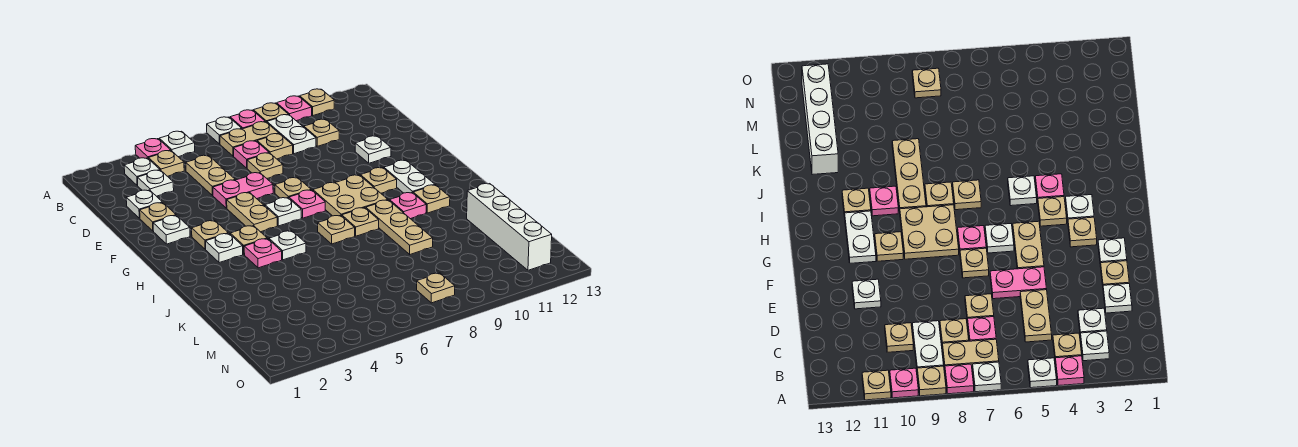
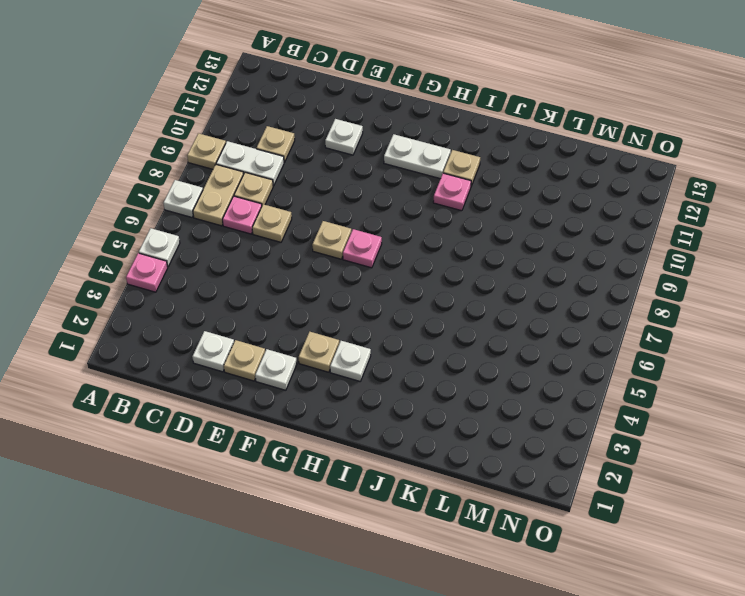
none -> pink 1x1 plate [230,110,265,129]
none -> pink 1x1 plate [277,96,312,121]
none -> tan 1x1 plate [300,89,334,115]
none -> white 1x1 plate [124,158,160,186]

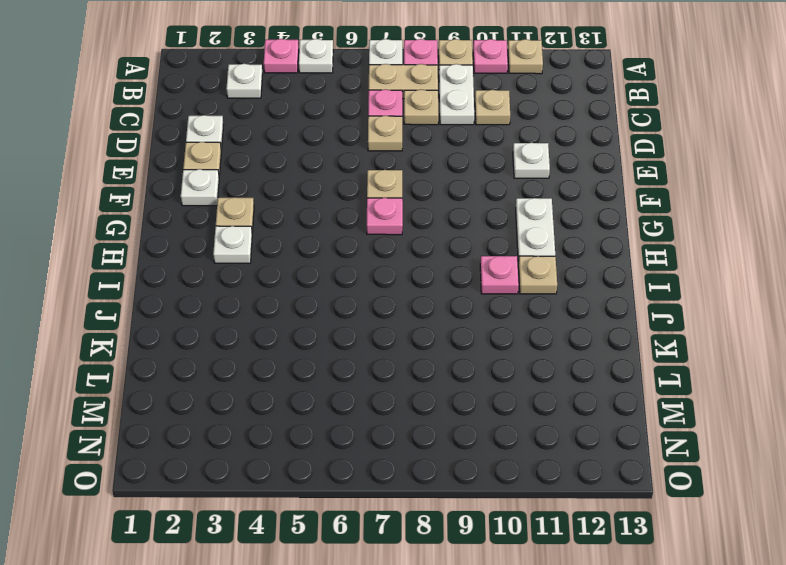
none -> tan 1x1 plate [149,151,184,176]
none -> white 1x1 plate [138,170,174,196]
none -> tan 1x2 plate [186,155,235,196]
none -> pink 1x2 plate [213,173,273,208]

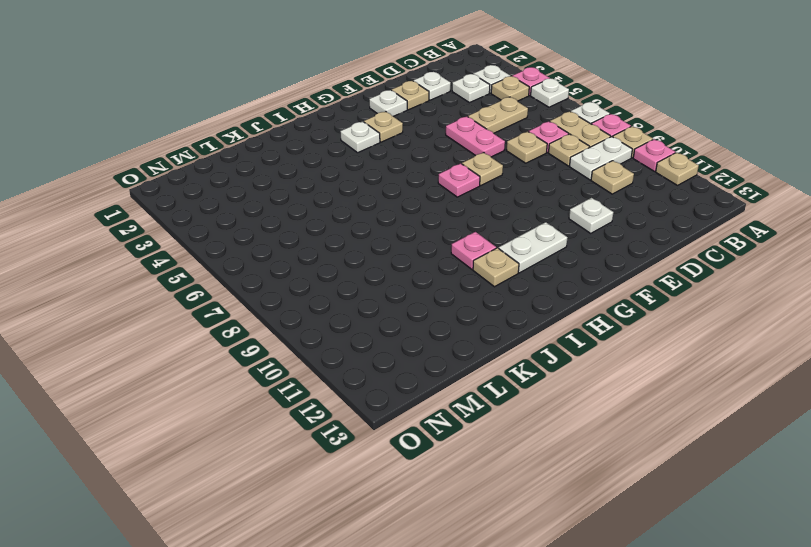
none -> tan 1x2 plate [227,193,277,232]
none -> white 1x1 plate [265,198,301,226]
none -> tan 2x2 plate [313,175,388,216]
none -> tan 1x1 plate [360,168,397,193]

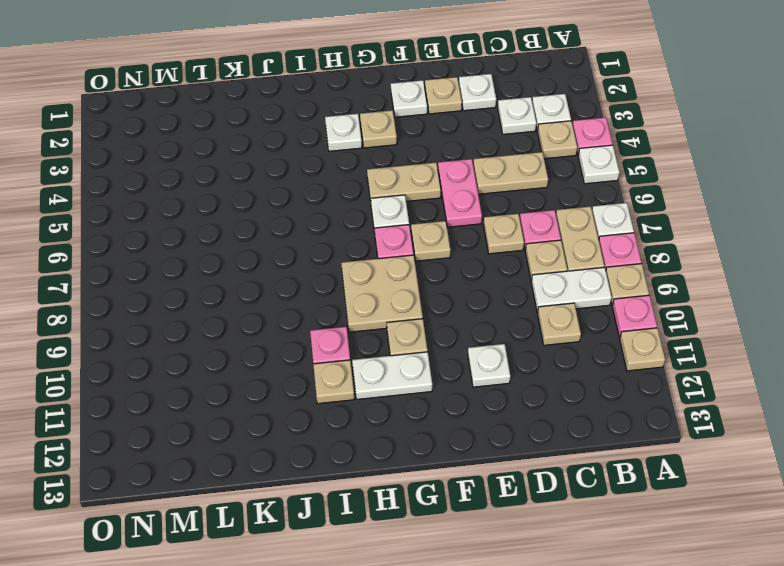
none -> tan 1x1 plate [230,226,267,255]
none -> pink 1x1 plate [244,239,282,268]
none -> white 1x1 plate [269,231,306,260]
none -> tan 1x1 plate [318,215,355,244]

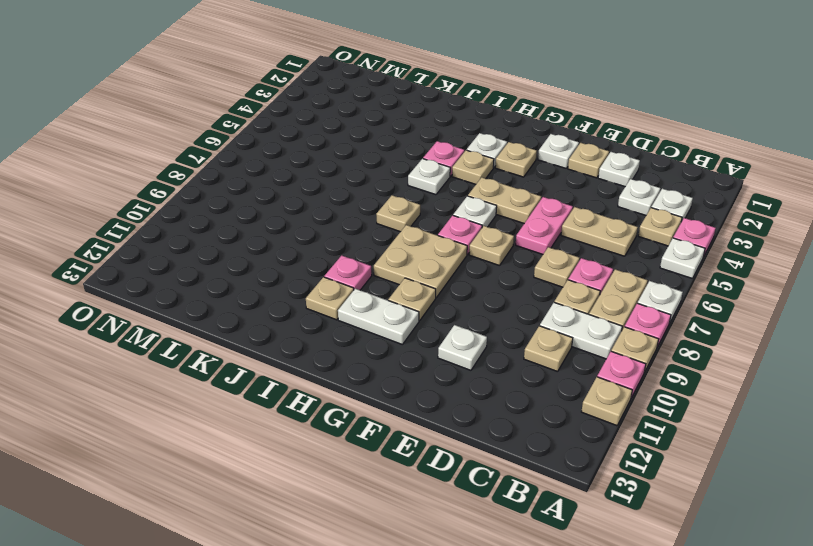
none -> tan 1x1 plate [342,208,379,236]
none -> tan 1x3 plate [366,200,433,254]
none -> white 1x4 brick [467,184,552,270]
none -> tan 1x1 plate [417,273,455,303]

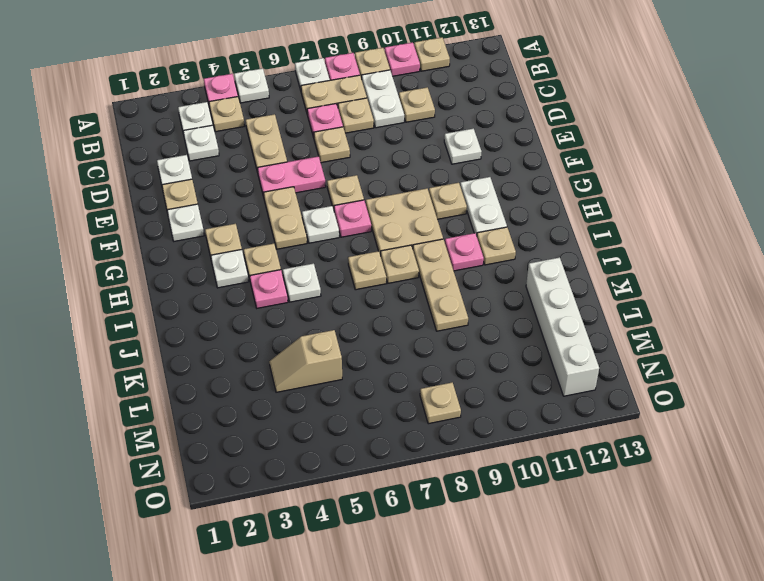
tan 1x2 slope [269,330,342,392] -> none

